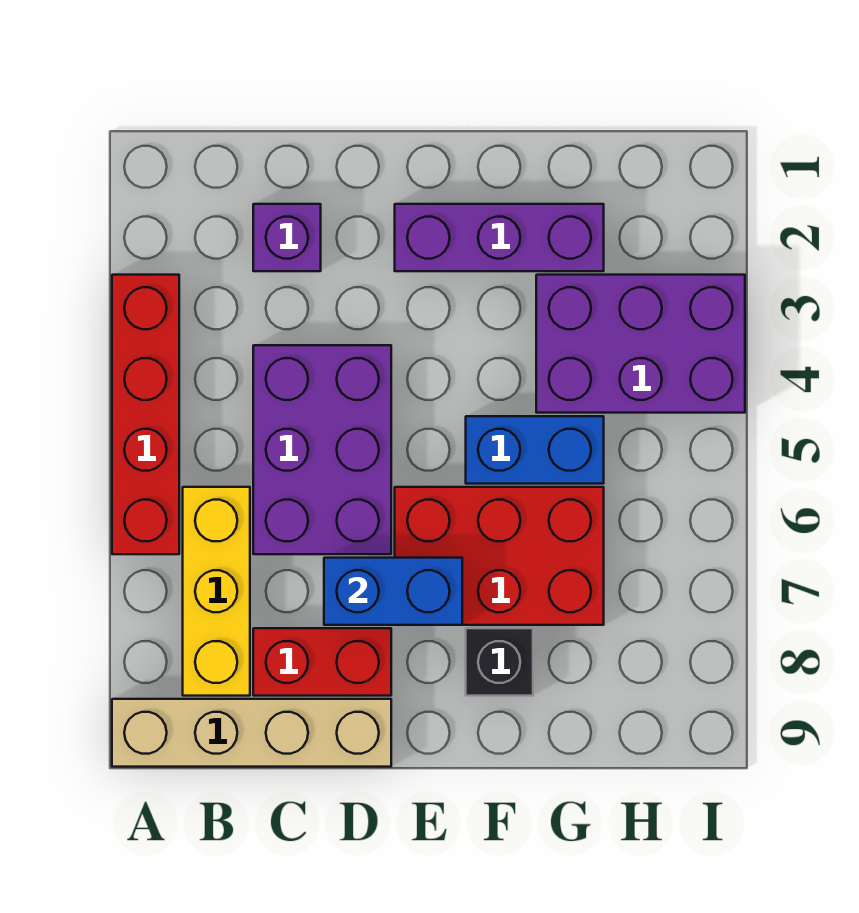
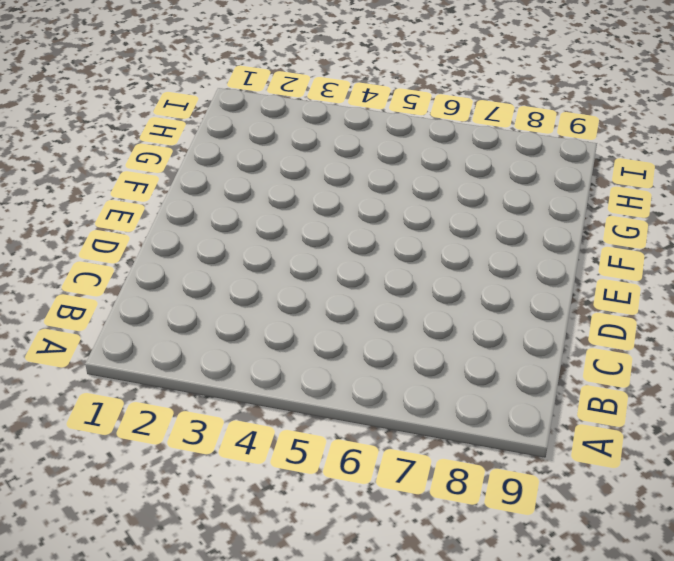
none -> red 1x4 brick [112,275,179,554]
none -> tan 1x4 brick [112,699,391,767]
none -> yellow 1x3 brick [183,487,250,696]

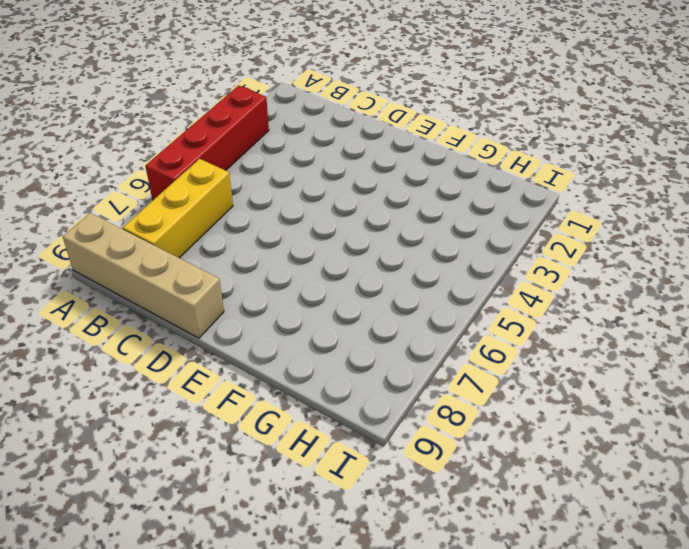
none -> purple 1x1 brick [253,204,321,271]
none -> purple 2x3 brick [253,345,391,554]
none -> red 1x2 brick [253,628,391,696]

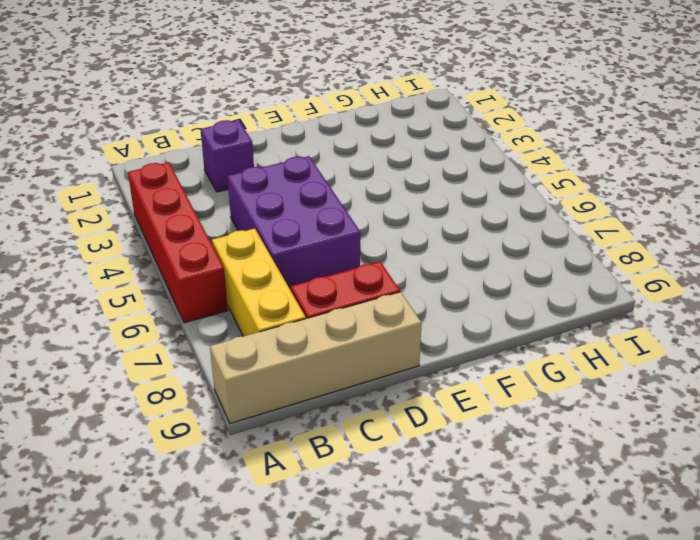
none -> purple 1x3 brick [395,204,604,271]
none -> red 2x3 brick [395,487,604,625]
none -> blue 1x2 brick [466,416,604,484]

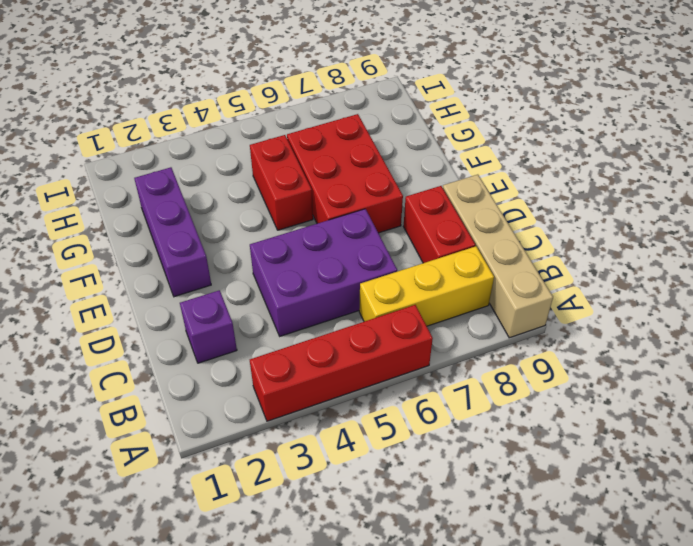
red 1x2 brick [250,135,313,230] -> blue 1x2 brick [466,416,604,484]
none -> black 1x1 brick [466,628,533,696]
none -> purple 2x3 brick [536,275,745,413]
none -> blue 1x2 brick [324,558,462,625]

